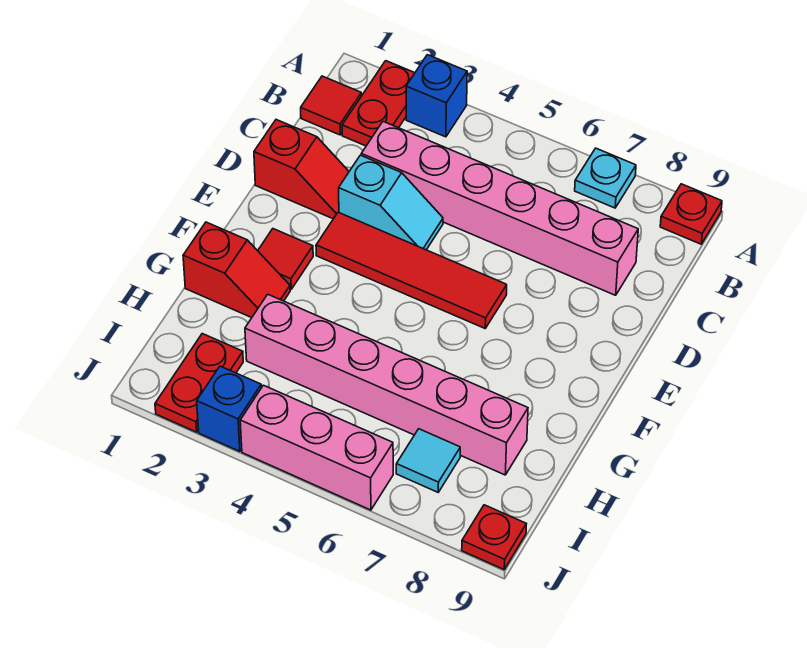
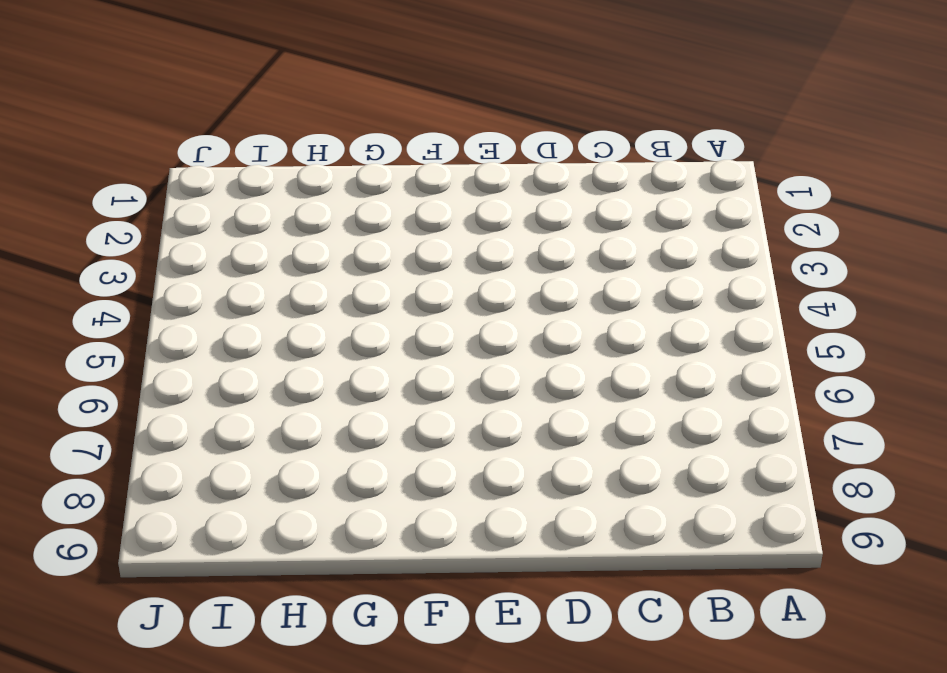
none -> red 1x2 plate [342,61,415,146]
none -> blue 1x1 brick [406,55,467,137]
none -> cyan 1x1 plate [575,148,636,208]

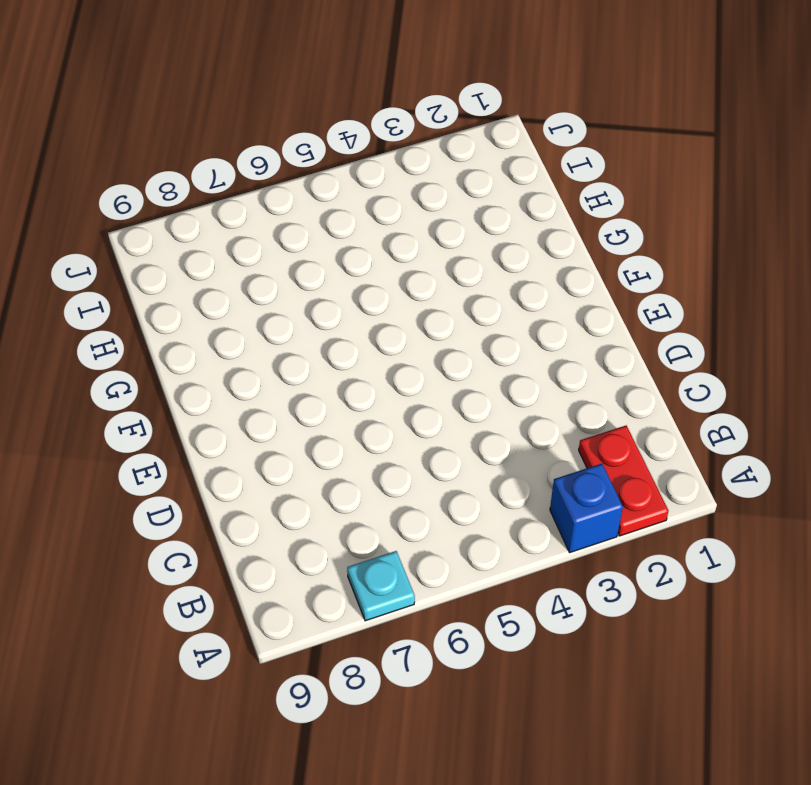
none -> red 1x1 plate [660,184,722,244]
none -> red 1x1 tile [301,76,361,135]
none -> pink 1x6 brick [361,122,638,295]

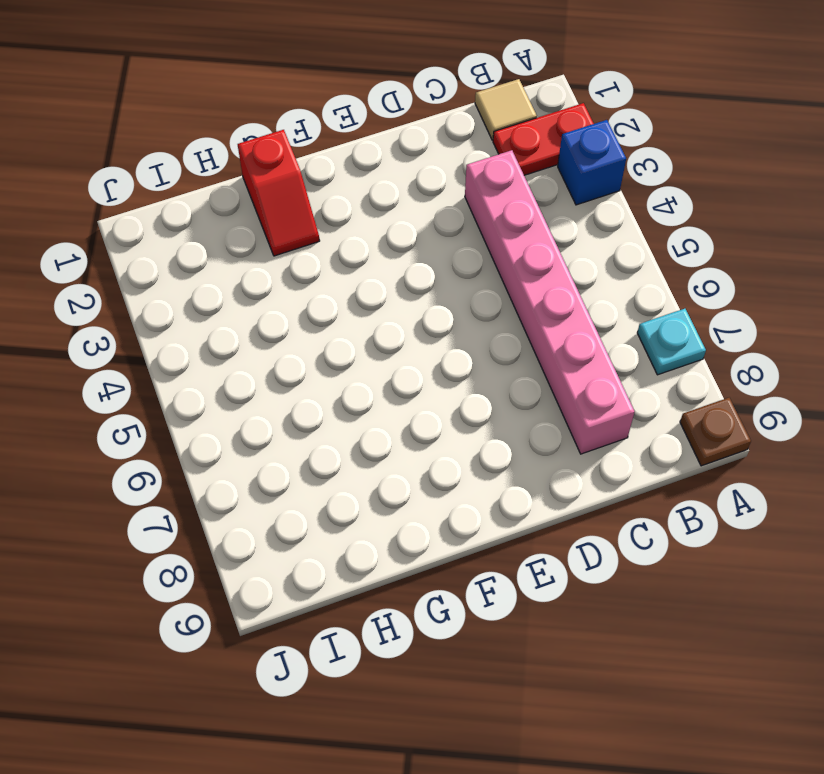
brown 1x1 plate [680,398,751,466] -> red 1x1 plate [660,184,722,244]
tan 1x1 tile [475,79,537,140] -> red 1x1 tile [301,76,361,135]
none -> red 1x2 slope [254,120,349,219]
none -> cyan 1x2 slope [339,155,443,250]
none -> red 1x4 tile [316,212,507,328]

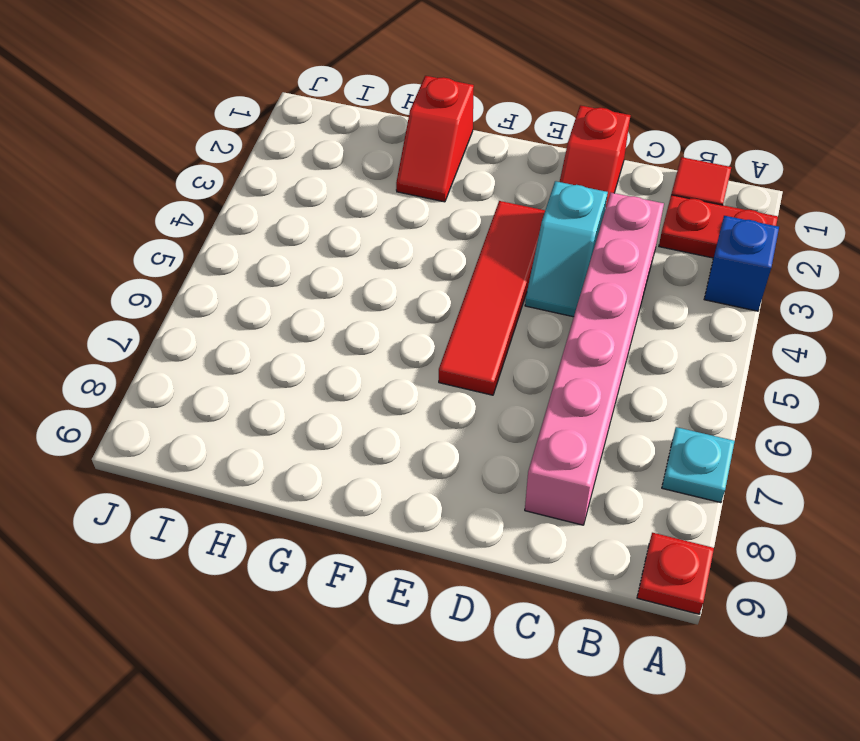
none -> red 1x1 tile [258,229,313,289]
none -> pink 1x6 brick [245,294,528,475]
none -> red 1x2 plate [155,334,243,432]

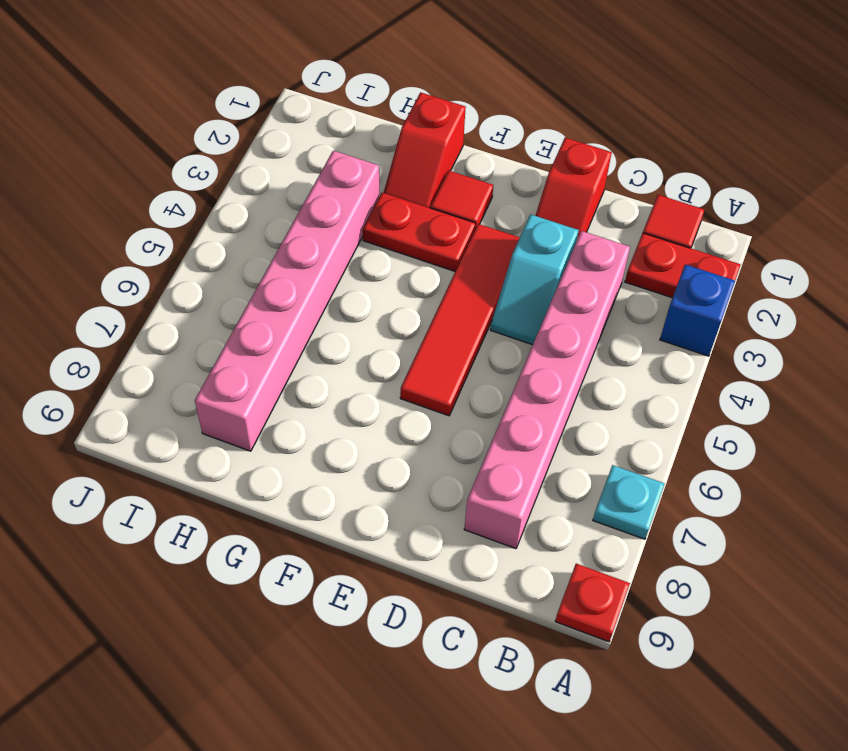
red 1x2 plate [363,193,476,271] -> red 1x2 plate moved to [155,334,243,432]
none -> cyan 1x1 tile [396,429,460,492]
none -> blue 1x1 brick [197,366,261,452]
none -> pink 1x3 brick [240,385,393,510]

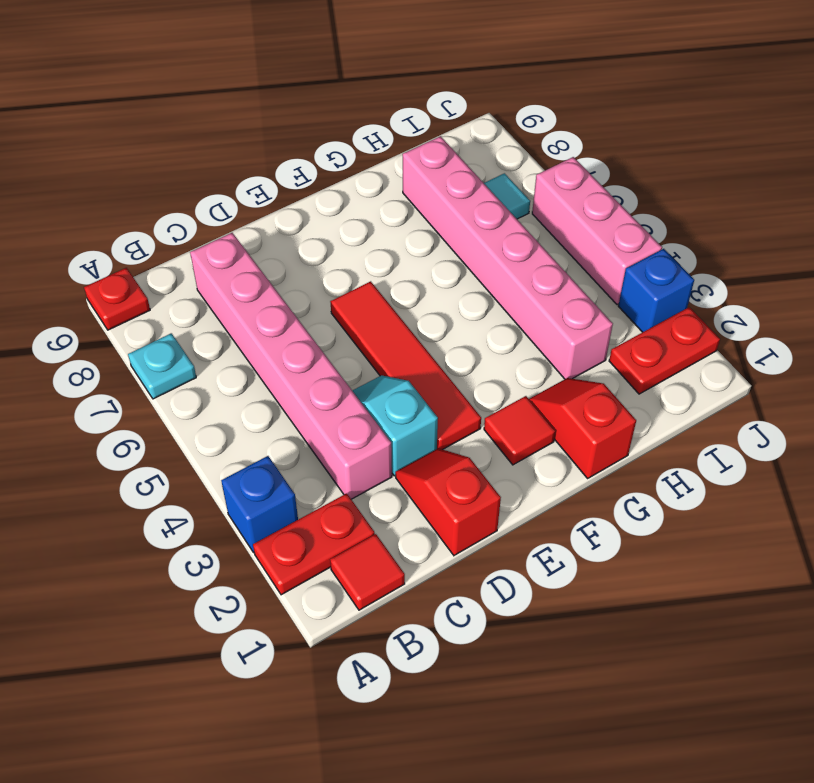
none -> red 1x1 plate [462,505,526,569]

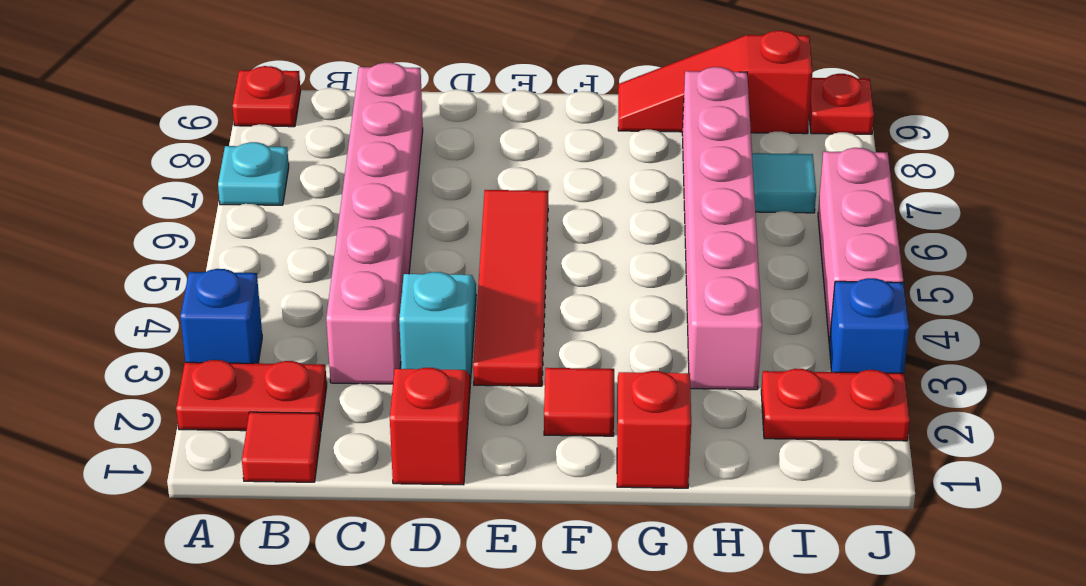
red 1x3 slope [618,31,813,134] -> none

